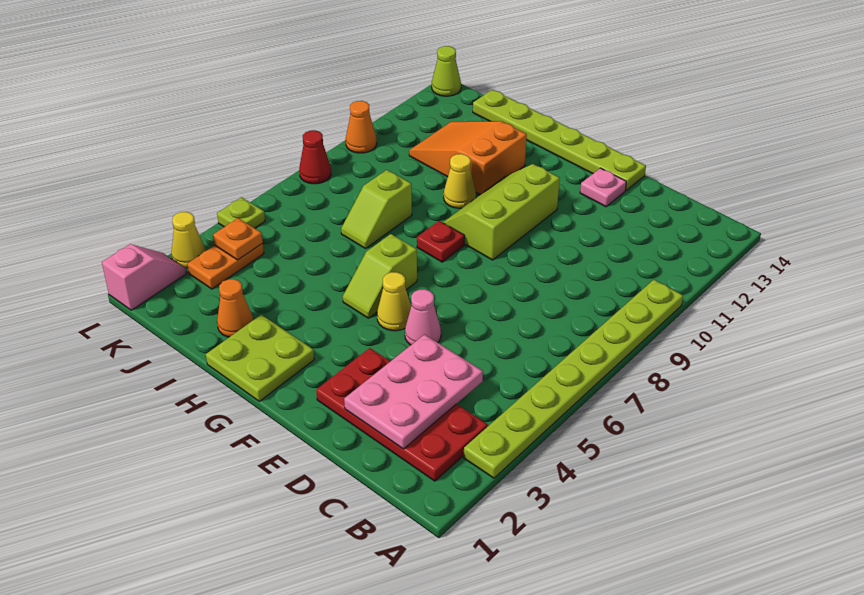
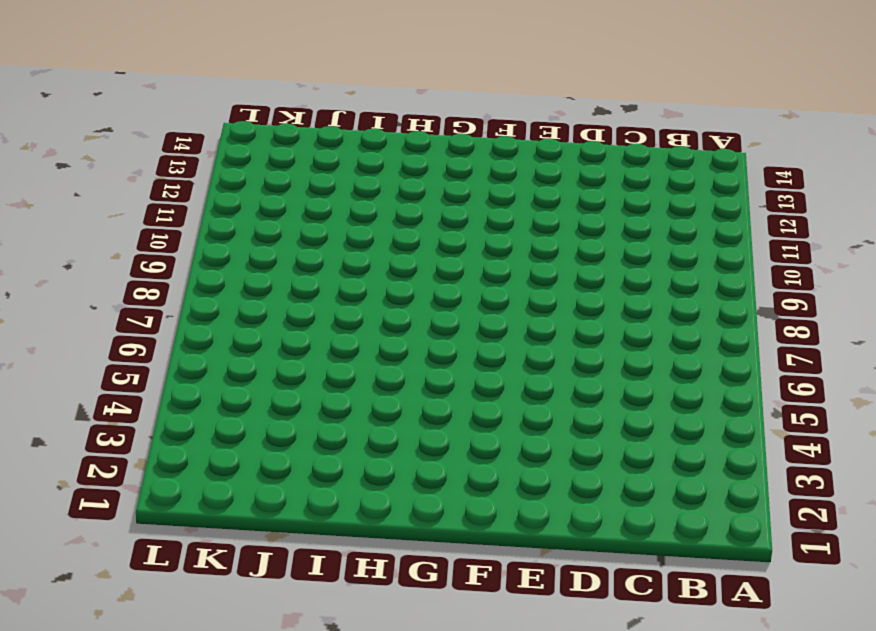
none -> lime 1x8 plate [464,280,683,478]
none -> red 2x4 plate [316,348,488,481]
none -> pink 1x1 cone [405,289,441,345]

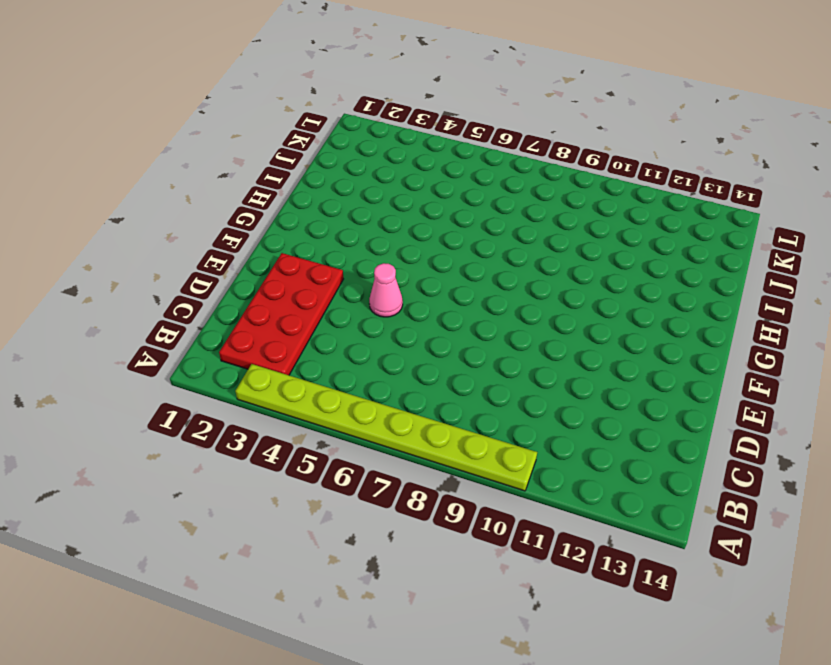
none -> pink 1x1 plate [580,168,626,207]
none -> lime 1x6 plate [473,90,646,190]
none -> yellow 1x1 cone [377,272,411,331]

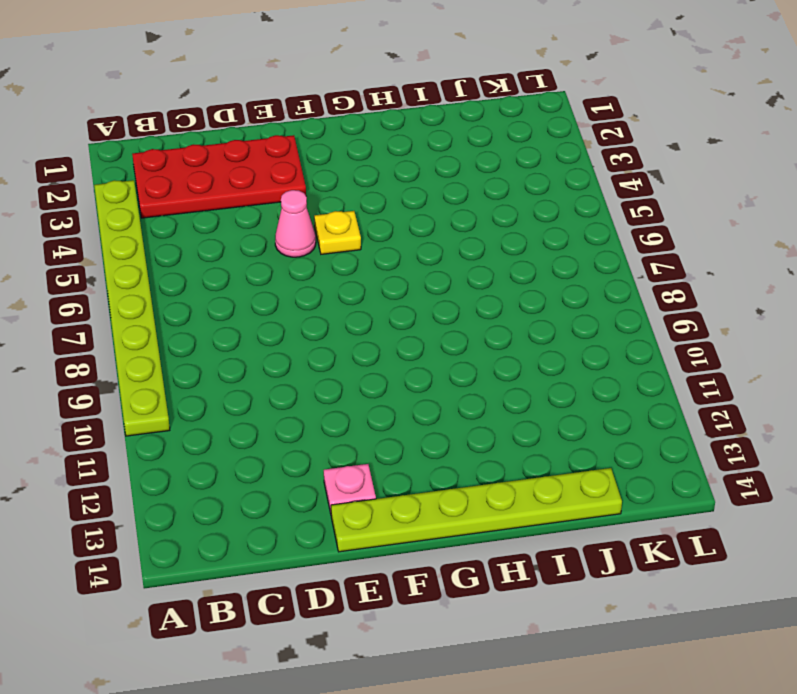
yellow 1x1 plate [314,211,361,254] -> yellow 1x1 cone [377,272,411,331]
none -> lime 2x3 slope [443,164,560,260]
none -> lime 2x2 plate [206,315,314,401]
none -> lime 1x2 slope [343,234,417,318]

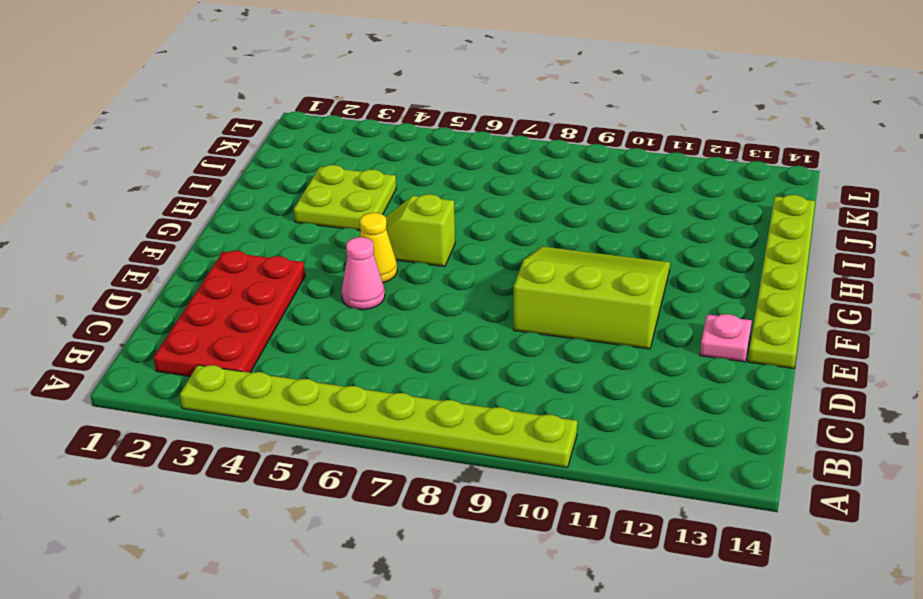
lime 3x3 slope [514,246,670,349] -> lime 2x3 slope [443,164,560,260]
lime 2x2 plate [294,165,396,230] -> lime 2x2 plate moved to [206,315,314,401]
none -> red 1x1 plate [417,221,465,262]
none -> yellow 1x1 cone [444,154,476,208]
none -> orange 2x3 slope [409,121,527,195]

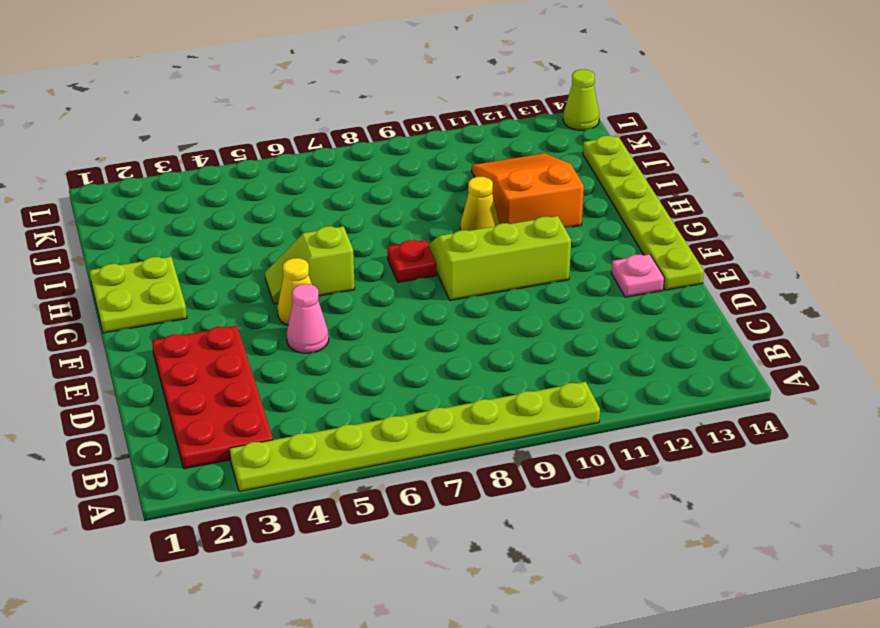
none -> orange 1x1 cone [217,279,253,337]
none -> lime 1x2 slope [341,170,412,249]
none -> orange 1x2 plate [187,244,264,289]

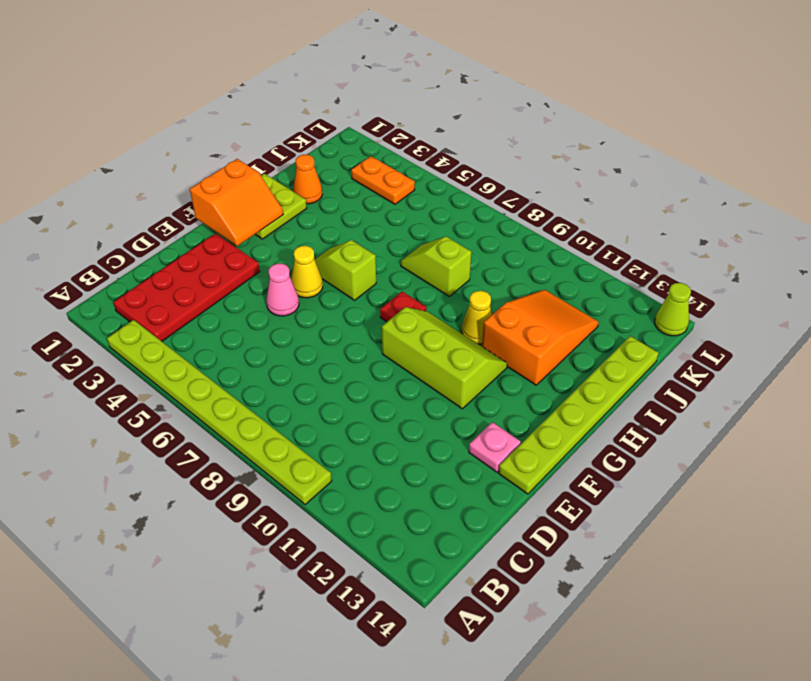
orange 2x2 slope [190,159,283,246] -> none
none -> pink 1x2 slope [102,244,186,310]
none -> yellow 1x1 cone [171,212,206,268]
none -> lime 1x1 plate [217,197,265,228]

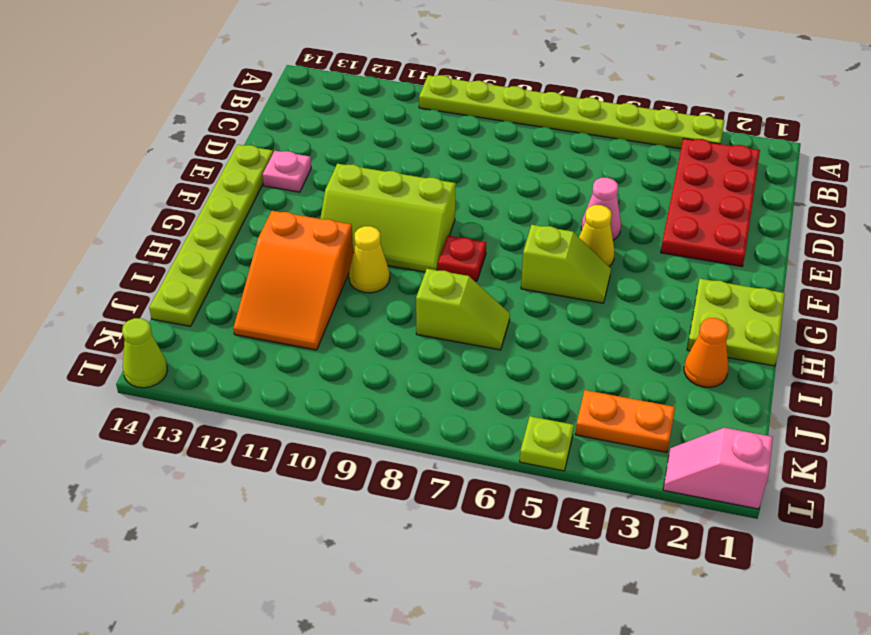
none -> yellow 1x1 cone [171,212,206,268]
none -> red 1x1 cone [299,130,331,184]
none -> orange 1x1 cone [346,101,377,153]

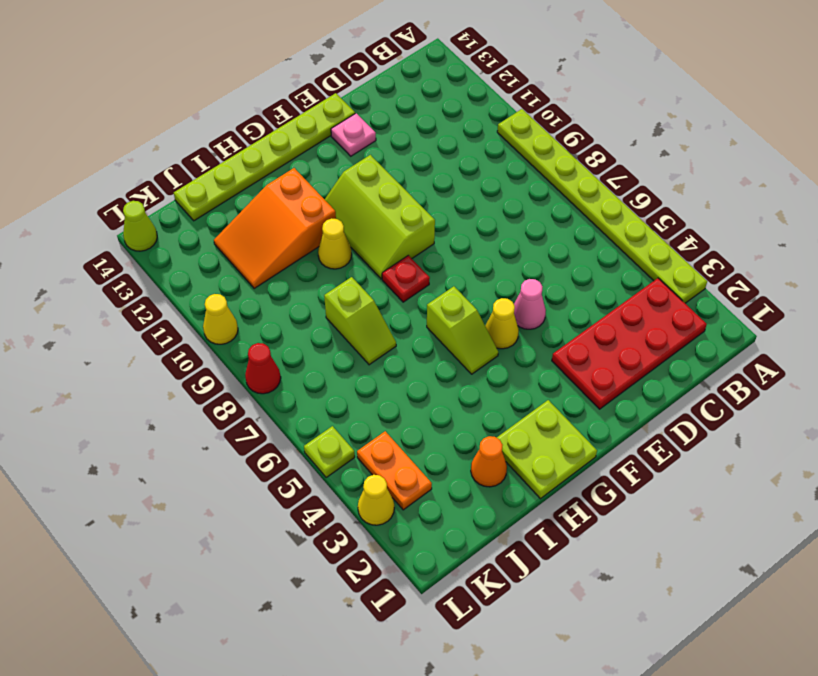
yellow 1x1 cone [203,294,238,344] -> orange 1x1 cone [346,101,377,153]
none -> pink 1x2 slope [102,244,186,310]
none -> pink 2x3 plate [344,335,483,449]
none -> orange 1x1 plate [213,218,263,260]

